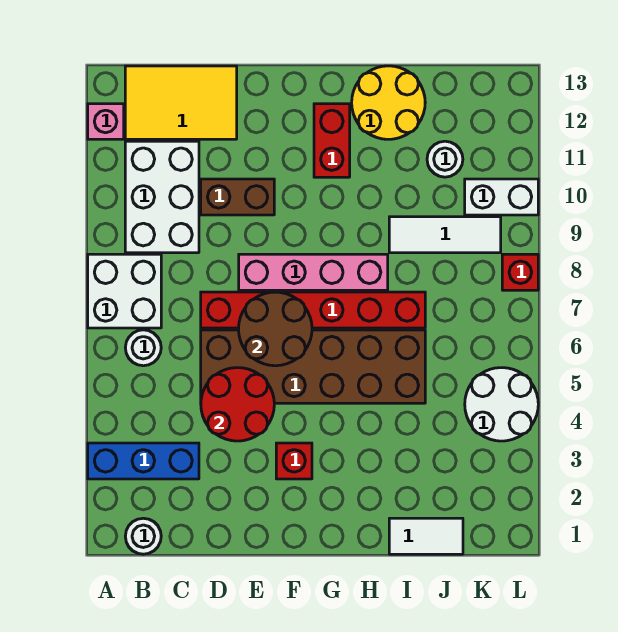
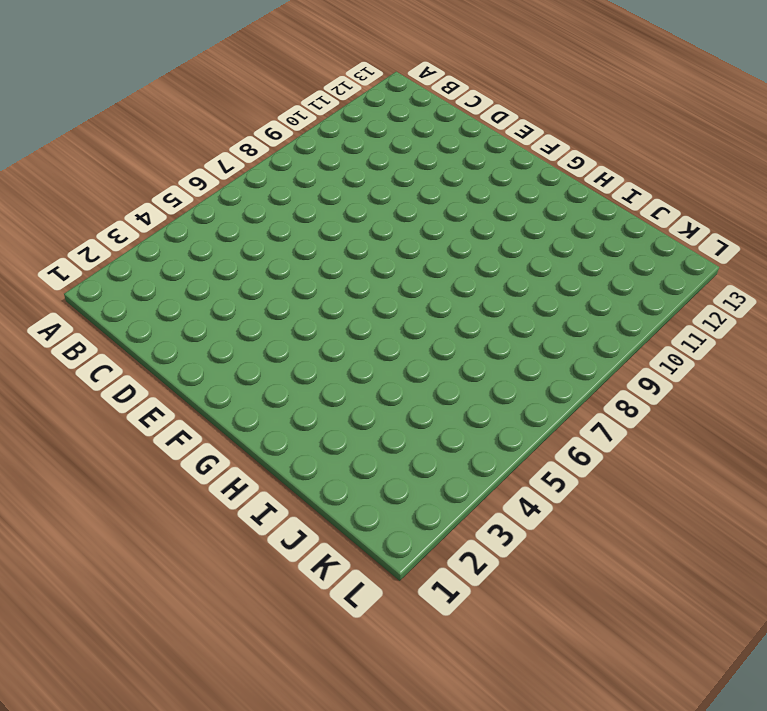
none -> blue 1x3 brick [88,443,199,479]
none -> white 2x2 brick [88,254,161,328]
none -> pink 1x1 brick [88,104,124,139]

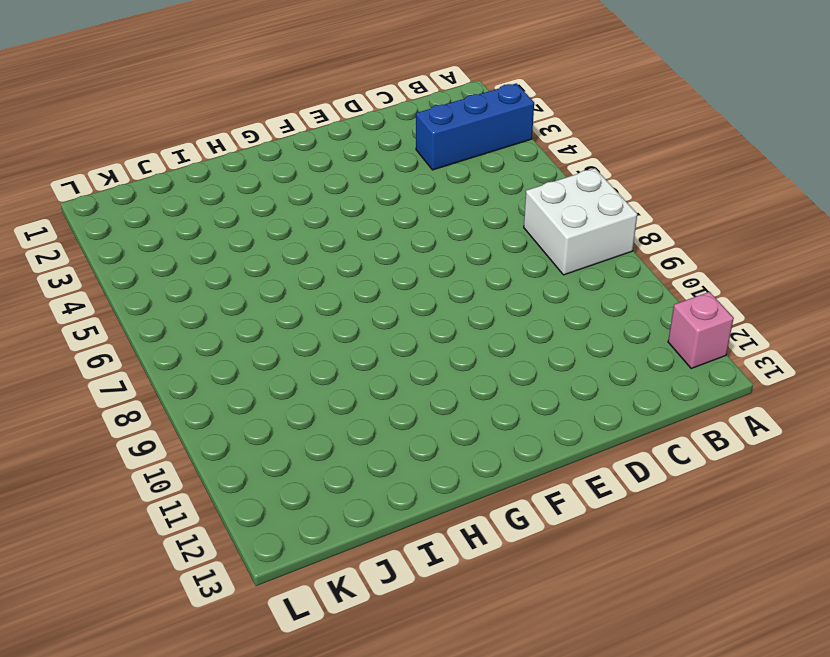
none -> white 1x1 round brick [125,518,161,554]
none -> white 1x1 round brick [125,330,161,366]
none -> white 2x3 brick [125,141,199,253]

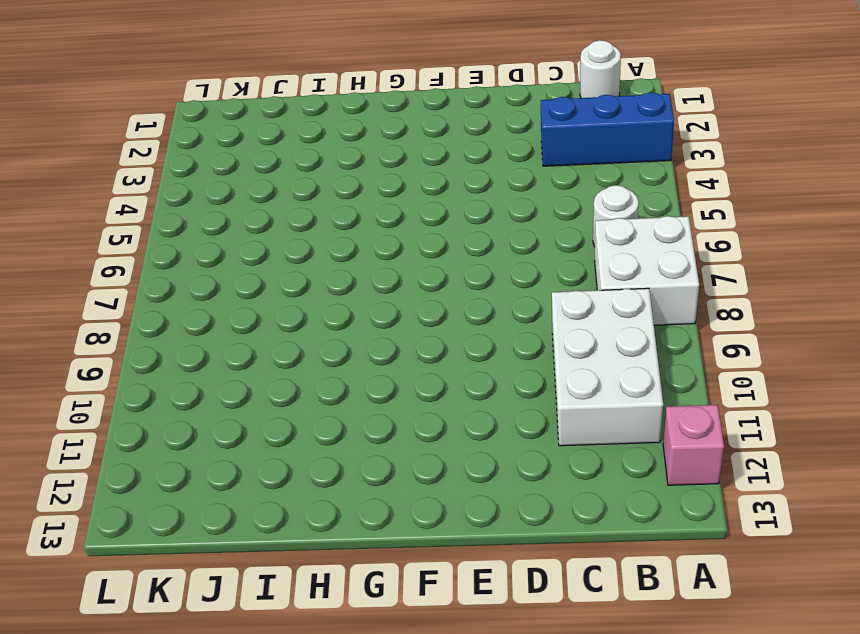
none -> yellow 2x3 tile [125,66,237,139]
none -> brown 2x6 brick [201,330,425,403]
none -> red 1x6 brick [201,292,425,328]

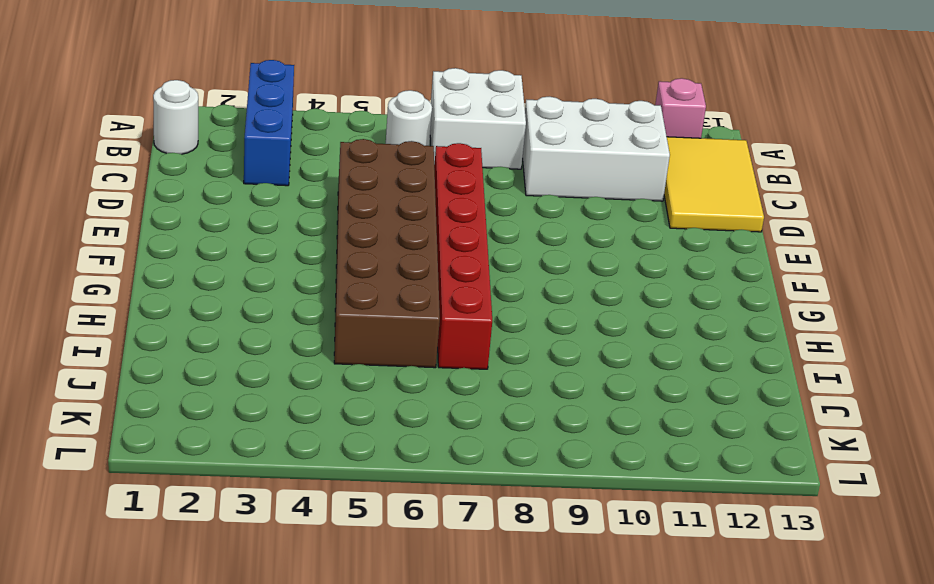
none -> brown 1x2 brick [201,179,274,215]
none -> pink 1x4 brick [239,254,388,290]
none -> red 1x1 brick [276,443,312,479]

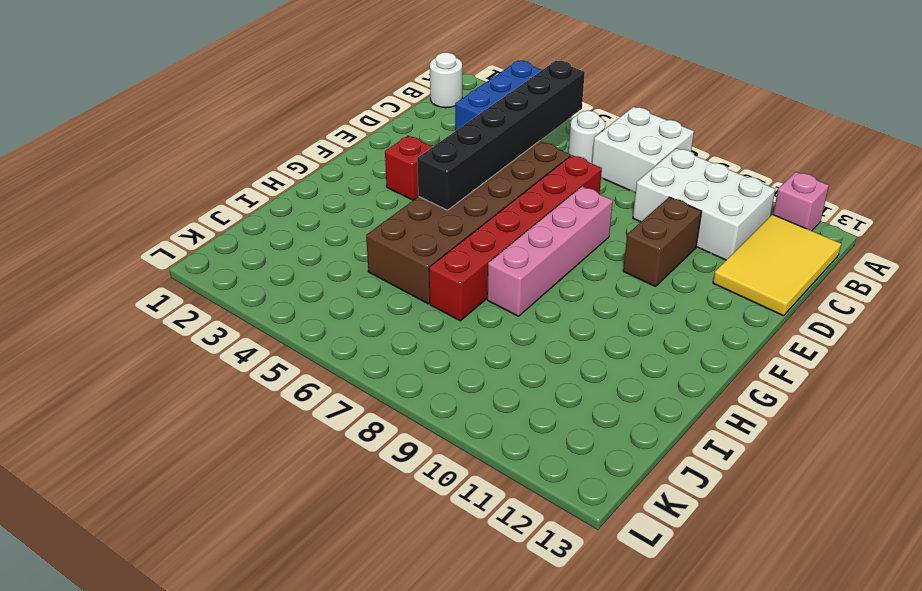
black 1x6 brick [417,61,585,210] -> red 2x2 round brick [201,368,274,441]
none -> red 1x2 brick [314,104,350,177]
none -> yellow 2x2 round brick [352,66,425,139]
none -> white 1x2 tile [389,518,463,554]

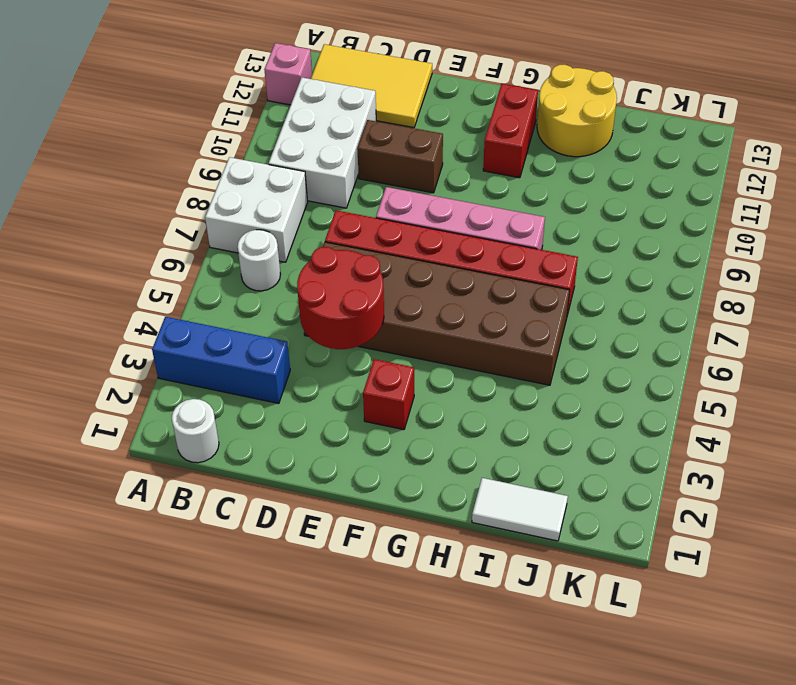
none -> white 1x3 tile [389,217,501,253]
none -> white 1x1 round brick [427,141,463,177]
none -> white 2x2 round brick [465,368,538,441]

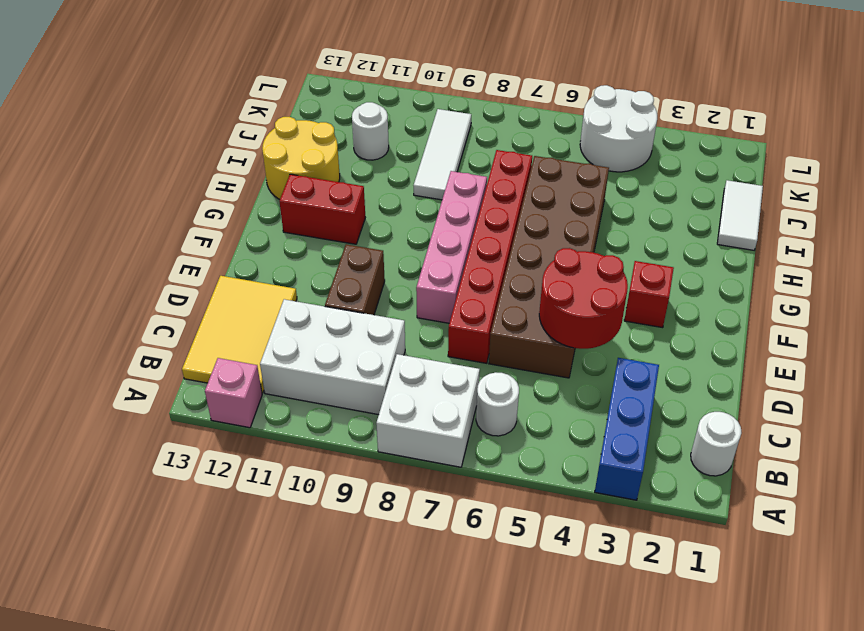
none -> white 1x2 brick [465,179,538,215]
none -> red 1x1 brick [502,254,538,290]
none -> brown 2x2 round brick [239,292,312,366]

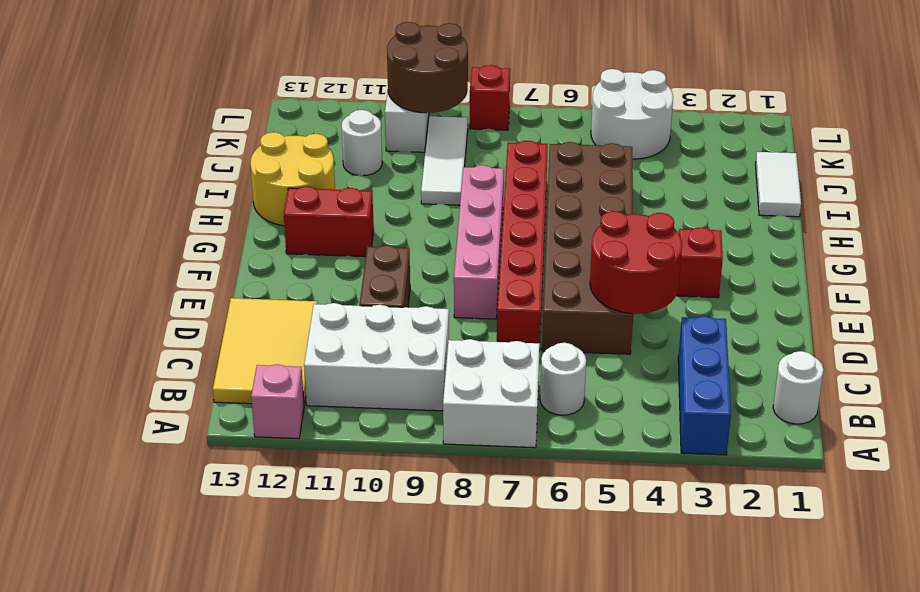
brown 2x2 round brick [387,22,468,113] -> brown 2x2 round brick moved to [239,292,312,366]

